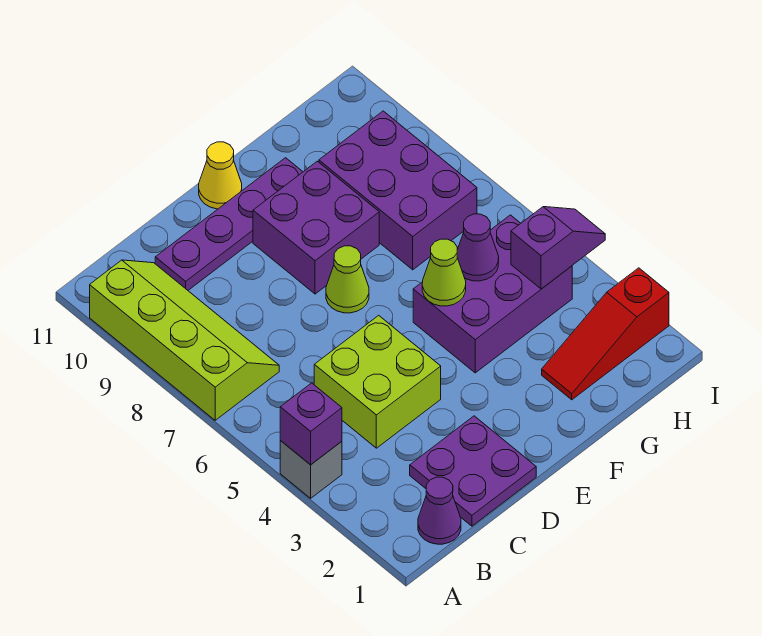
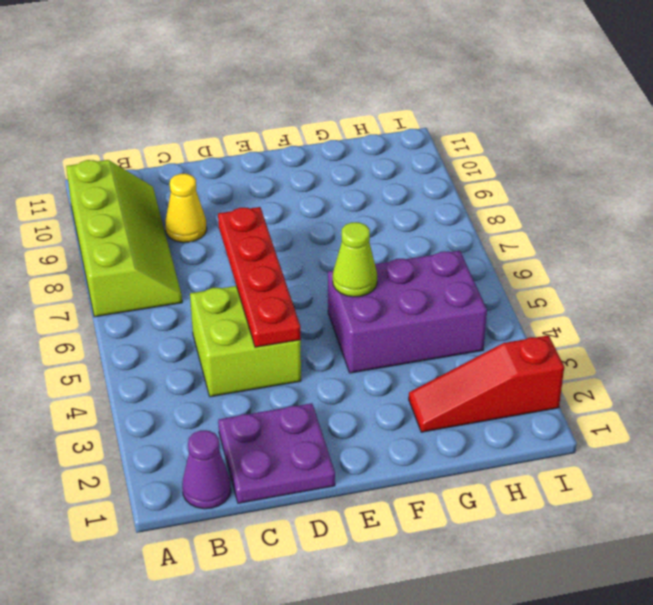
yellow 1x1 cone [165,174,207,243] -> yellow 1x1 cone moved to [199,142,242,209]
red 1x4 plate [218,207,301,347] -> none
none -> grey 1x1 brick [280,441,342,498]
none -> purple 1x4 plate [155,158,303,290]
none -> lime 1x1 cone [326,246,369,313]

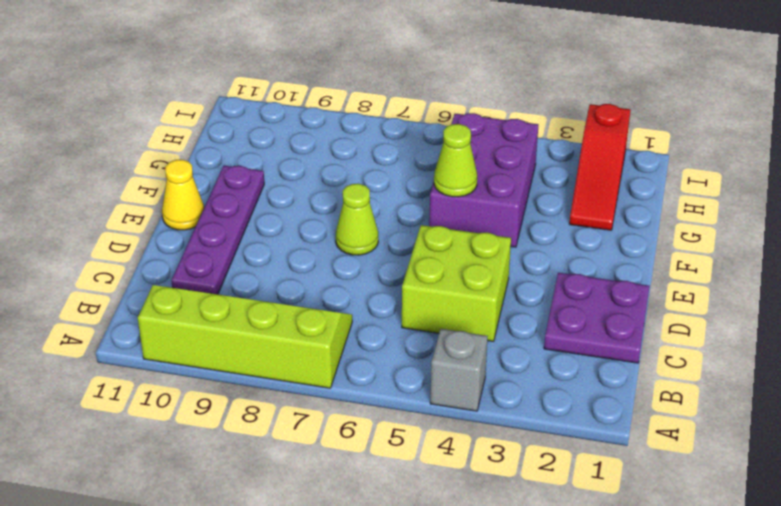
none -> purple 1x1 cone [418,477,461,544]
none -> purple 2x2 brick [253,161,379,294]
none -> purple 2x3 brick [319,111,477,270]

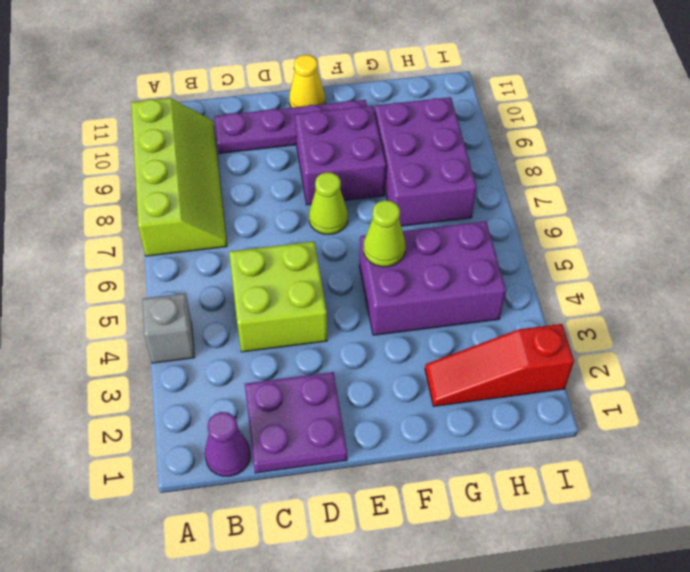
none -> purple 1x1 brick [280,383,342,465]
none -> purple 1x1 cone [457,214,499,281]
none -> purple 1x2 slope [511,207,605,289]

